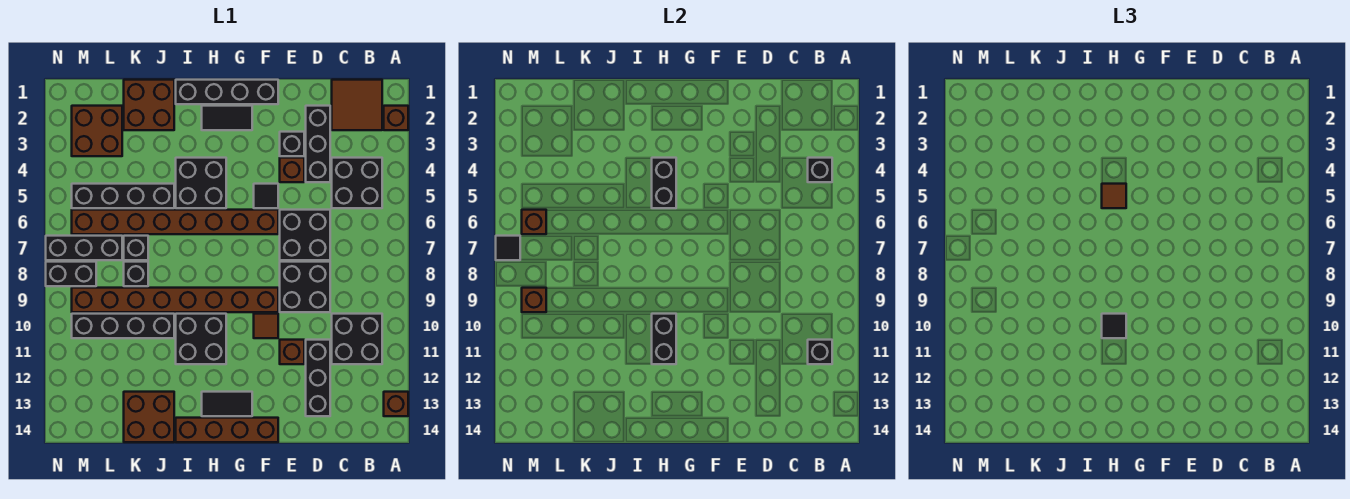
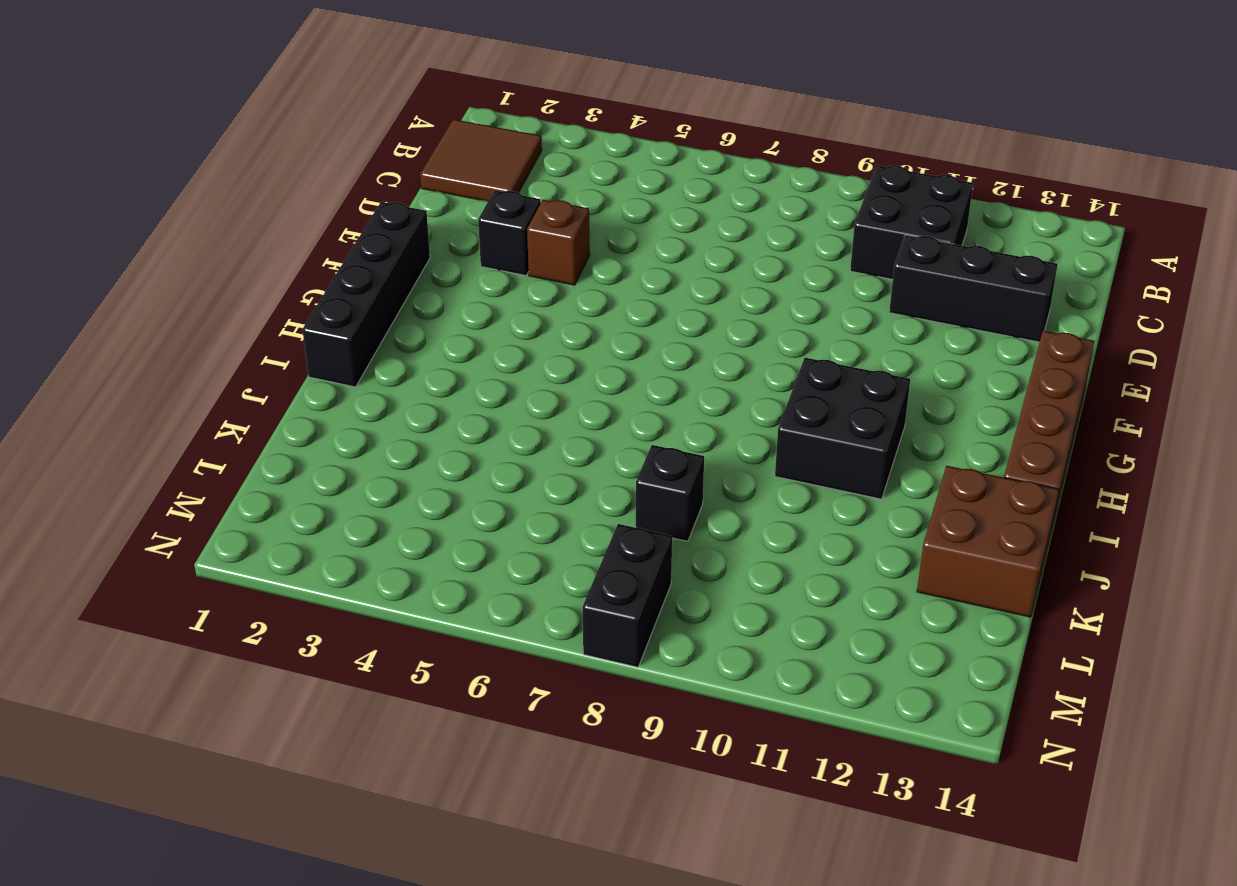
none -> brown 1x1 brick [384,106,408,130]
none -> brown 1x1 brick [384,392,408,416]
none -> black 2x2 brick [332,158,382,208]
none -> black 1x3 brick [306,106,330,182]

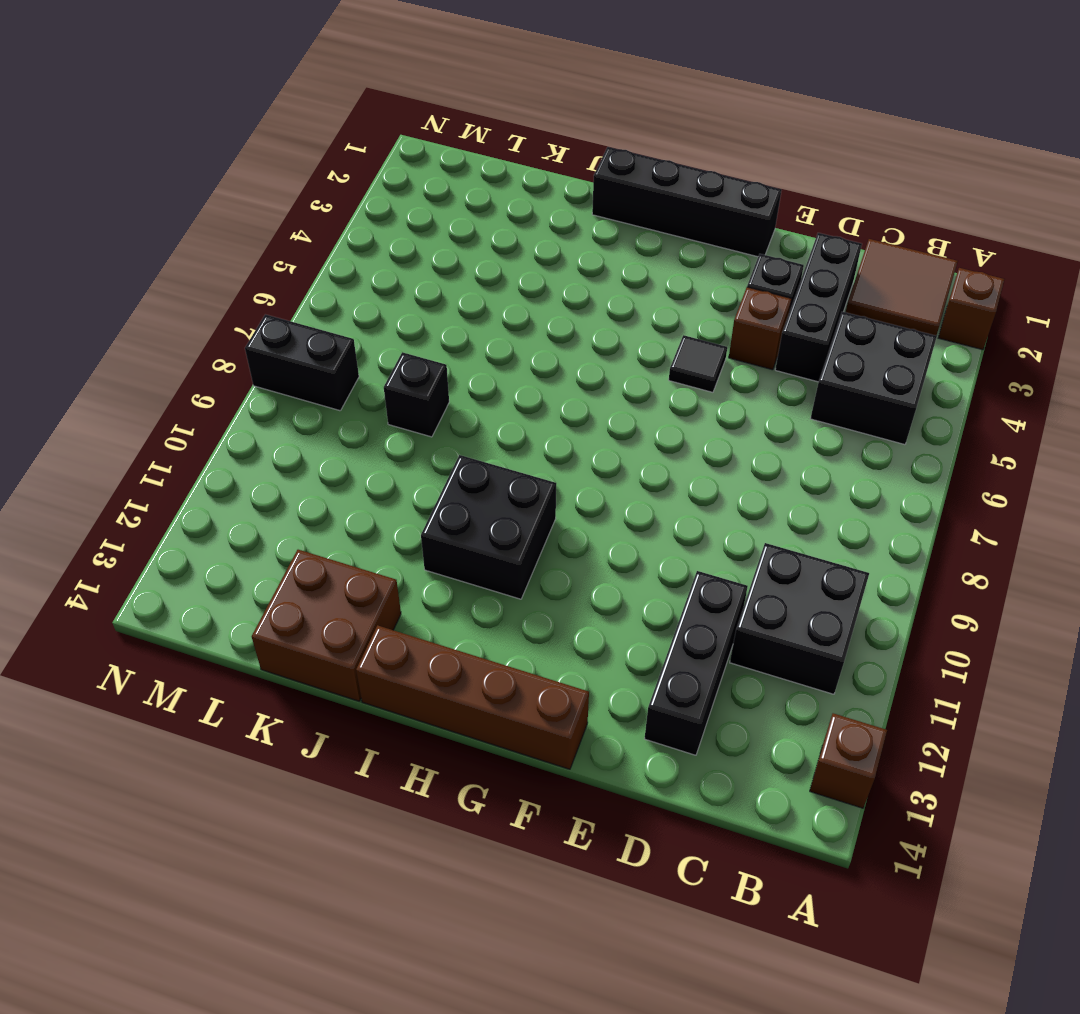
none -> black 2x2 brick [280,210,330,260]
none -> black 2x2 brick [280,262,330,312]
none -> brown 1x1 brick [280,340,304,364]
none -> brown 1x8 brick [72,210,278,234]

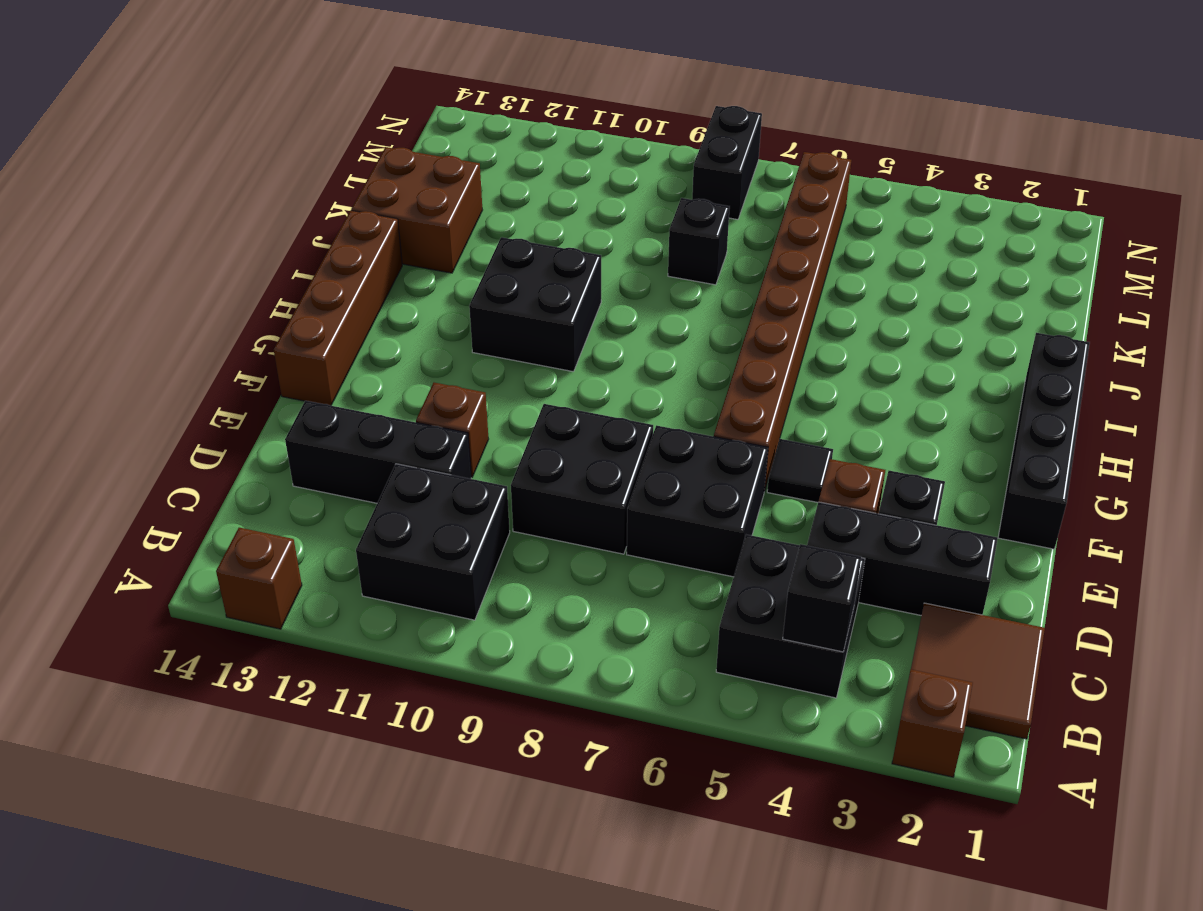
none -> brown 1x8 brick [72,288,278,312]
none -> brown 1x1 tile [254,314,278,338]
none -> black 1x2 tile [202,106,252,130]
none -> black 1x2 tile [202,392,252,416]

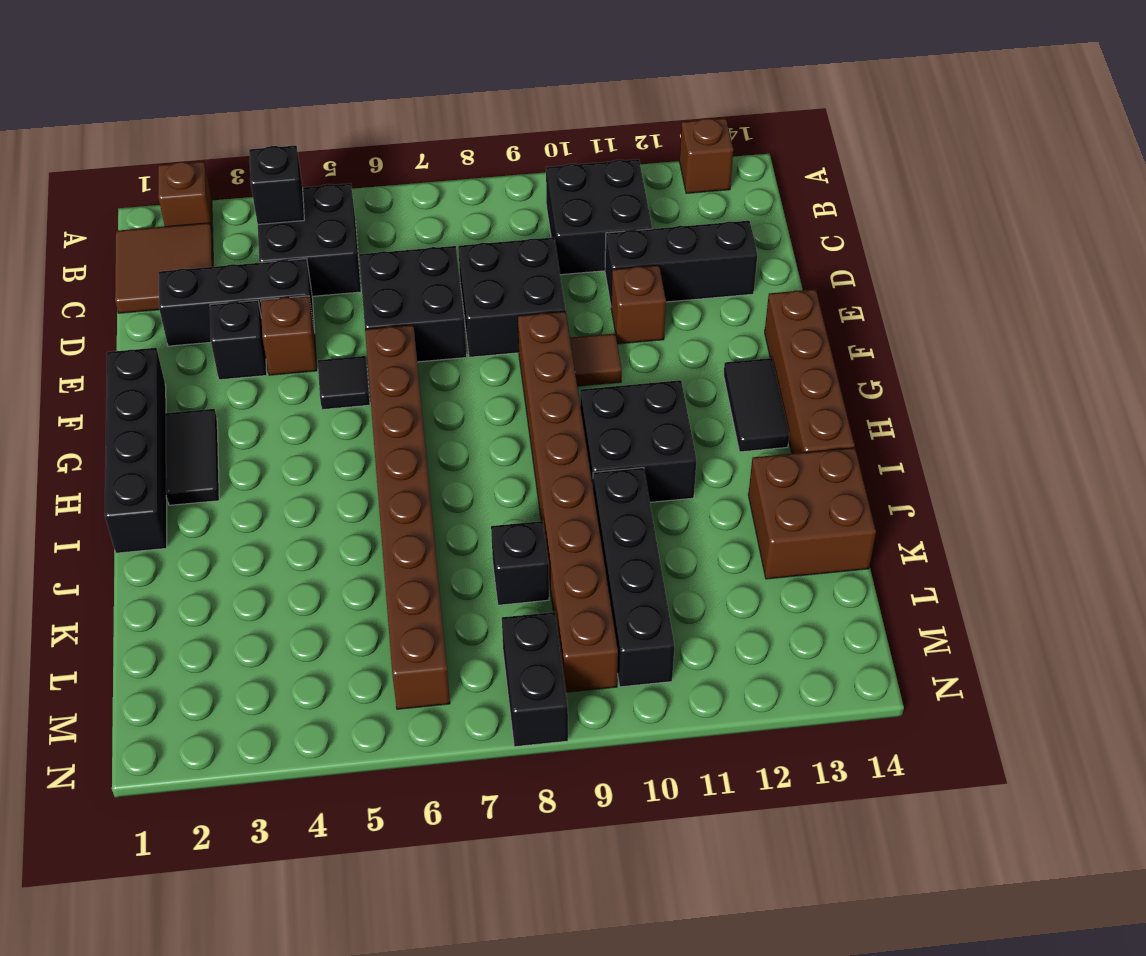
none -> black 2x2 brick [176,158,226,208]
none -> brown 2x2 brick [124,80,174,130]
none -> black 1x4 brick [72,184,174,208]
none -> black 1x1 brick [124,236,148,260]

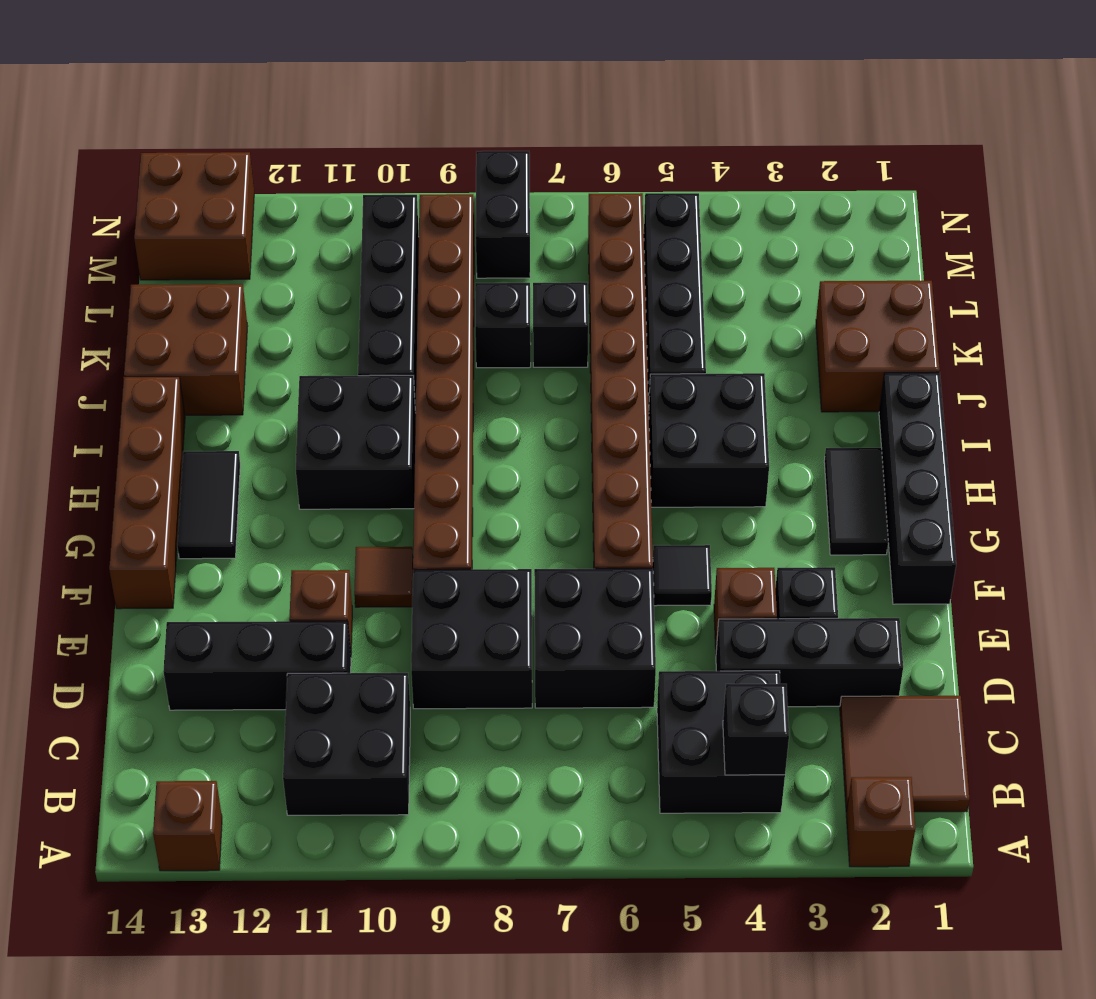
brown 2x2 brick [134,152,254,280] -> brown 2x2 brick moved to [72,106,122,156]
none -> black 1x3 brick [46,236,122,260]
none -> black 1x1 brick [808,340,832,364]
none -> black 1x2 brick [652,158,676,208]
none -> black 1x2 brick [652,314,676,364]

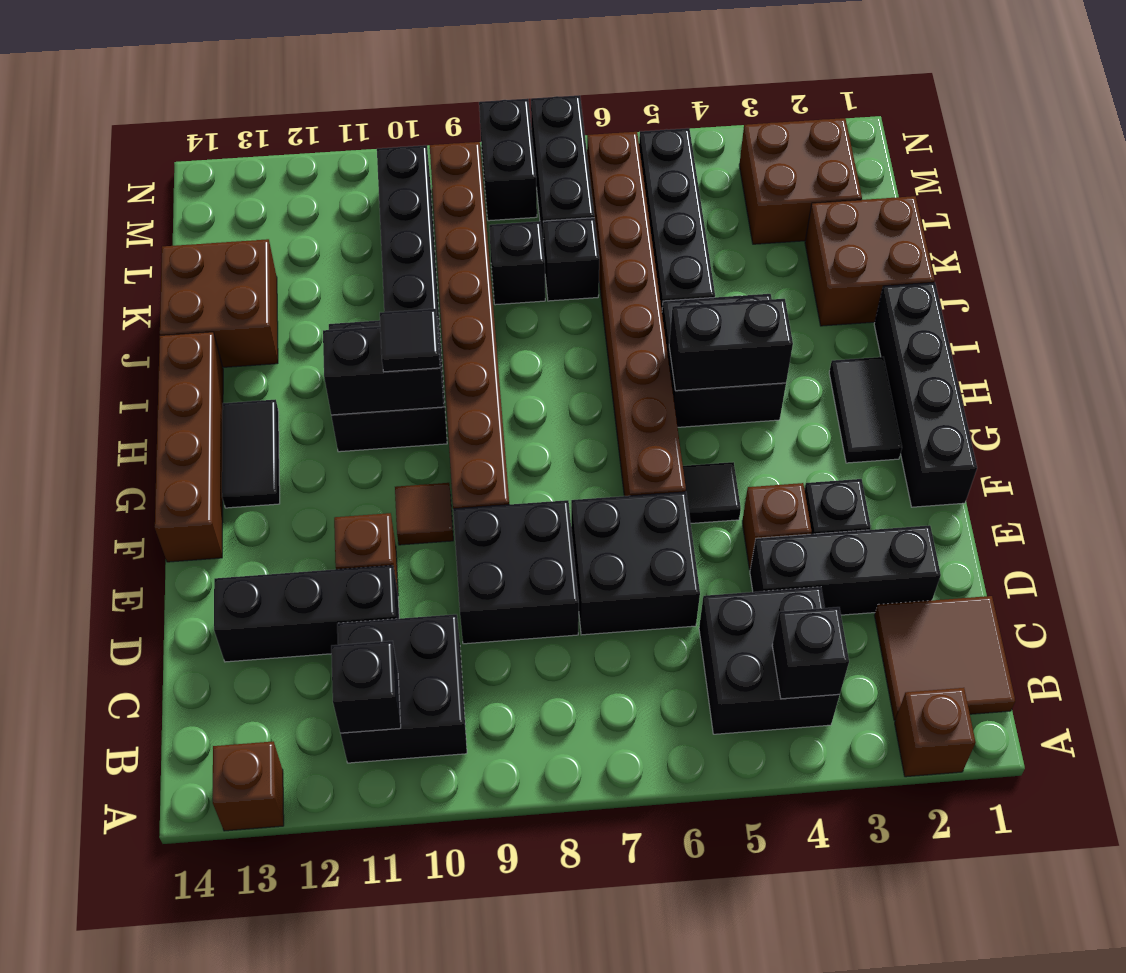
none -> brown 1x1 brick [522,210,546,234]
none -> brown 1x1 brick [522,288,546,312]
none -> black 1x1 tile [496,236,520,260]
none -> brown 1x1 tile [1102,184,1126,208]

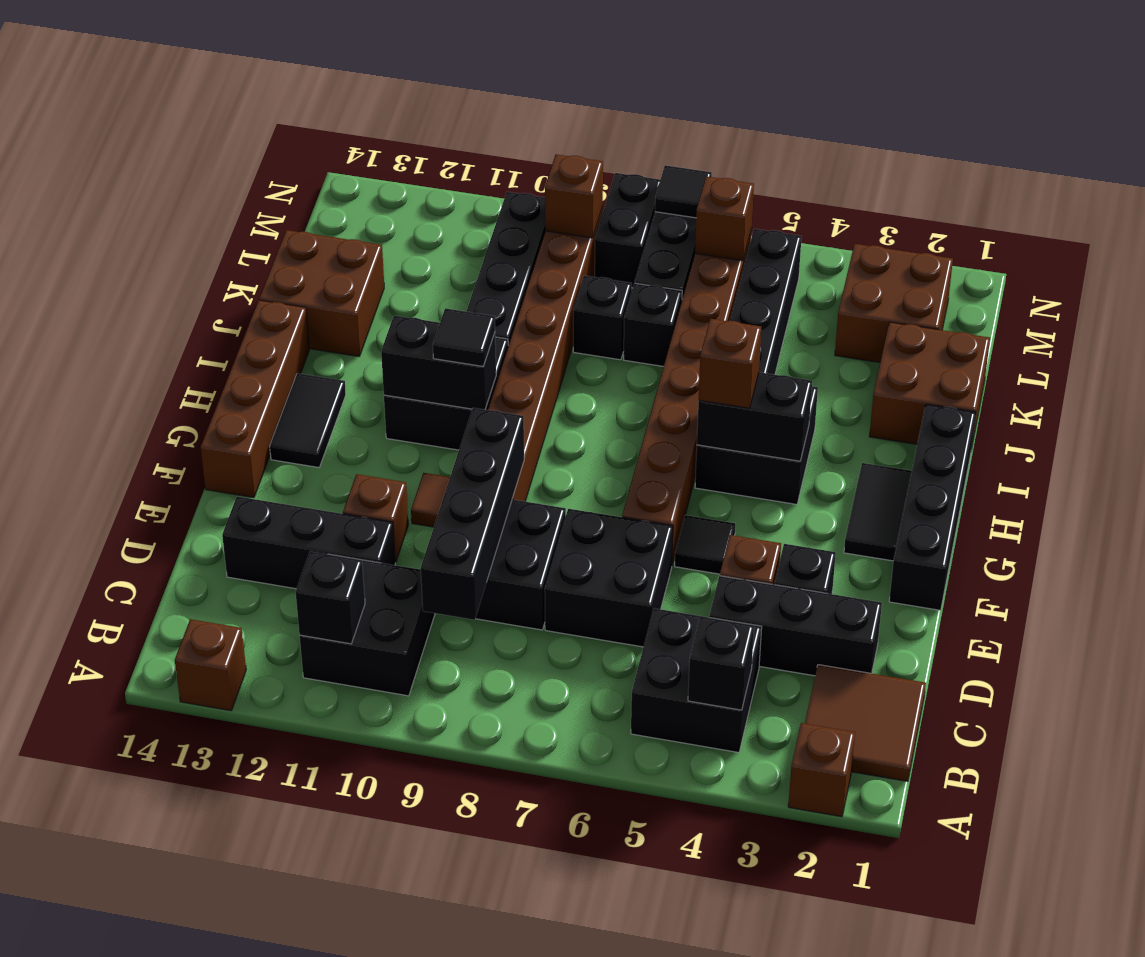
black 1x4 brick [421,408,524,620] -> none
brown 1x1 brick [699,319,761,408] -> brown 1x1 tile [1102,184,1126,208]

